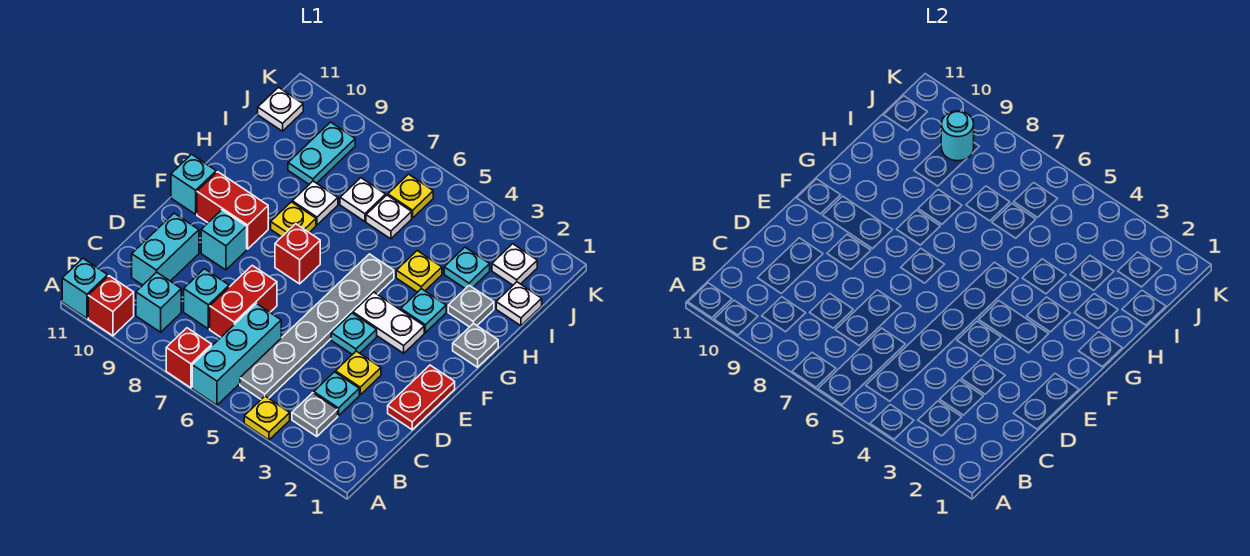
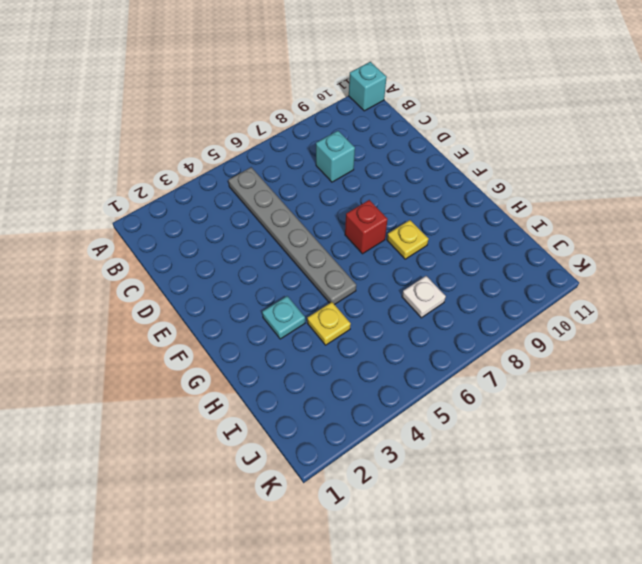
none -> yellow 1x1 plate [244,396,290,440]
none -> cyan 1x3 brick [192,304,281,405]
none -> red 1x1 brick [166,328,212,388]
none -> red 1x1 brick [88,276,134,336]

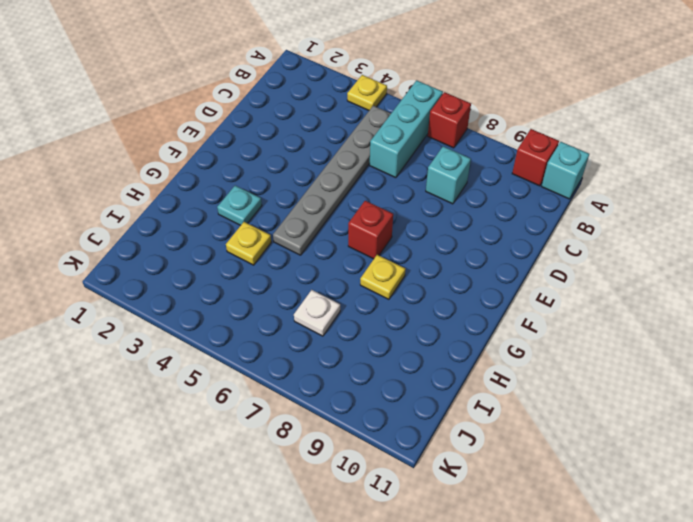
none -> grey 1x1 plate [292,393,338,437]
none -> cyan 1x1 brick [136,272,181,332]
none -> cyan 1x1 plate [314,372,359,416]
none -> red 1x2 brick [210,265,277,337]

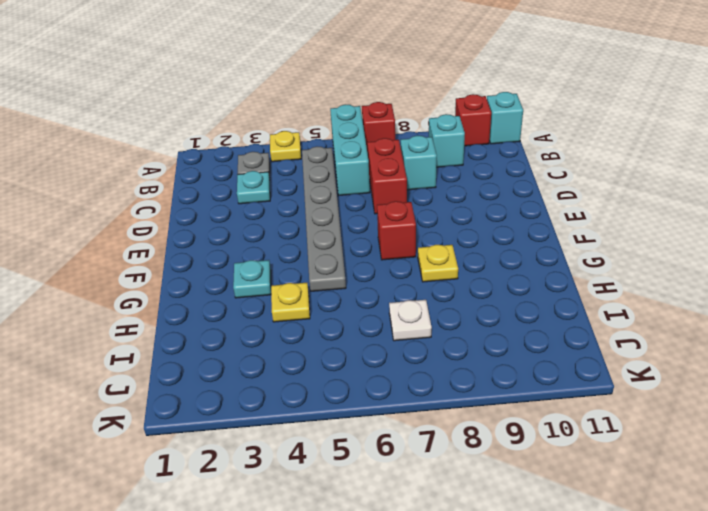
none -> cyan 1x2 brick [132,213,199,285]
none -> red 1x2 plate [388,365,455,430]
none -> yellow 1x1 plate [336,351,381,395]
none -> cyan 1x1 plate [331,313,377,355]

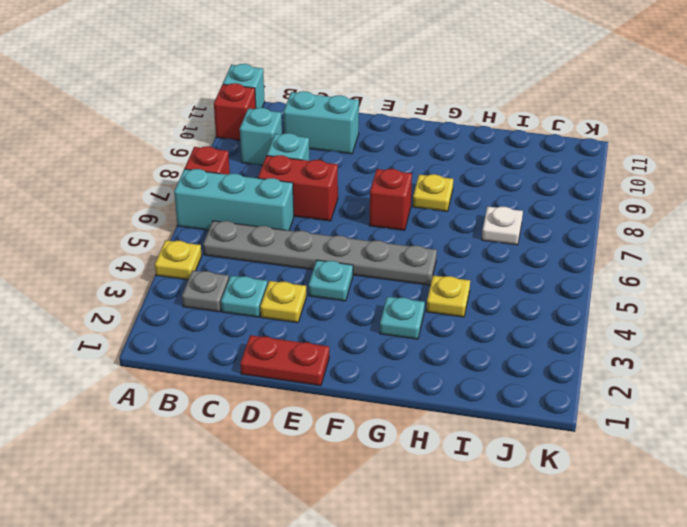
none -> cyan 1x1 brick [201,210,247,270]
none -> white 1x2 plate [353,292,424,353]
none -> red 1x2 brick [197,172,268,249]
none -> cyan 1x1 brick [171,154,216,214]

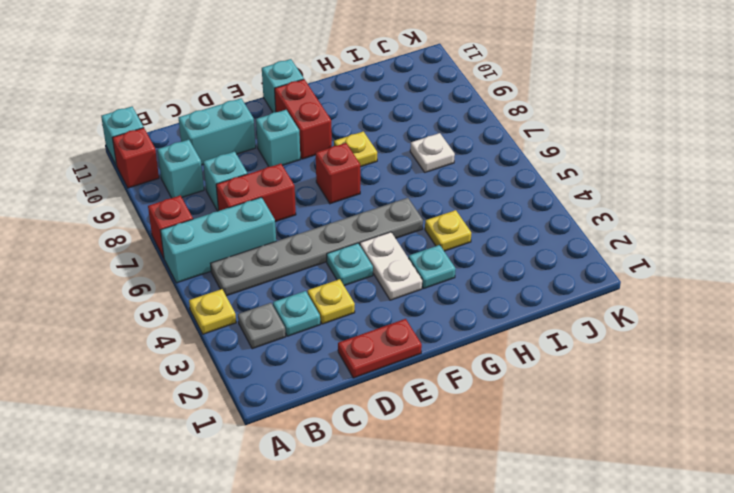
none -> grey 1x1 plate [453,323,498,367]
none -> grey 1x1 plate [448,285,494,327]
none -> white 1x1 plate [292,181,338,225]
none -> white 1x1 plate [496,282,542,326]

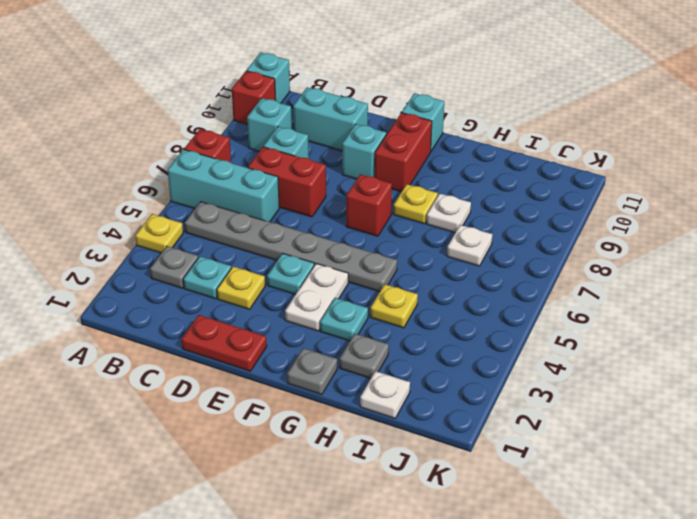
none -> cyan 1x1 plate [444,247,490,289]
none -> white 1x1 plate [366,195,412,239]
none -> cyan 1x2 plate [288,122,355,184]
none -> white 1x1 plate [492,244,537,285]

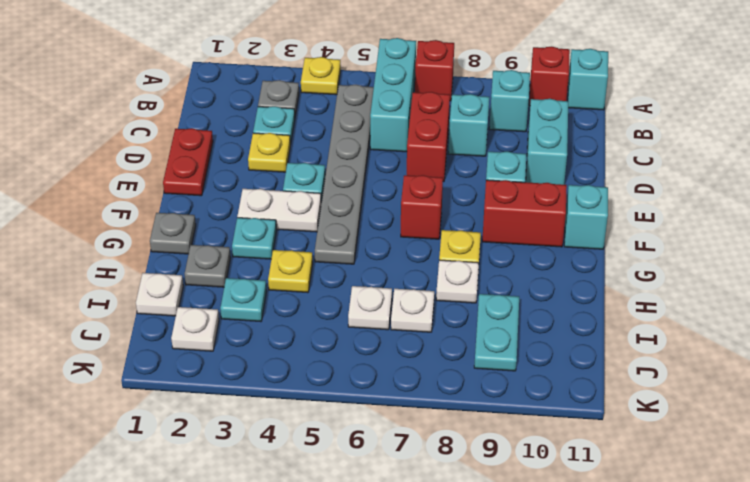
none -> yellow 1x1 plate [388,174,433,218]
none -> white 1x1 plate [258,87,303,131]
none -> cyan 1x1 round brick [941,111,974,161]

